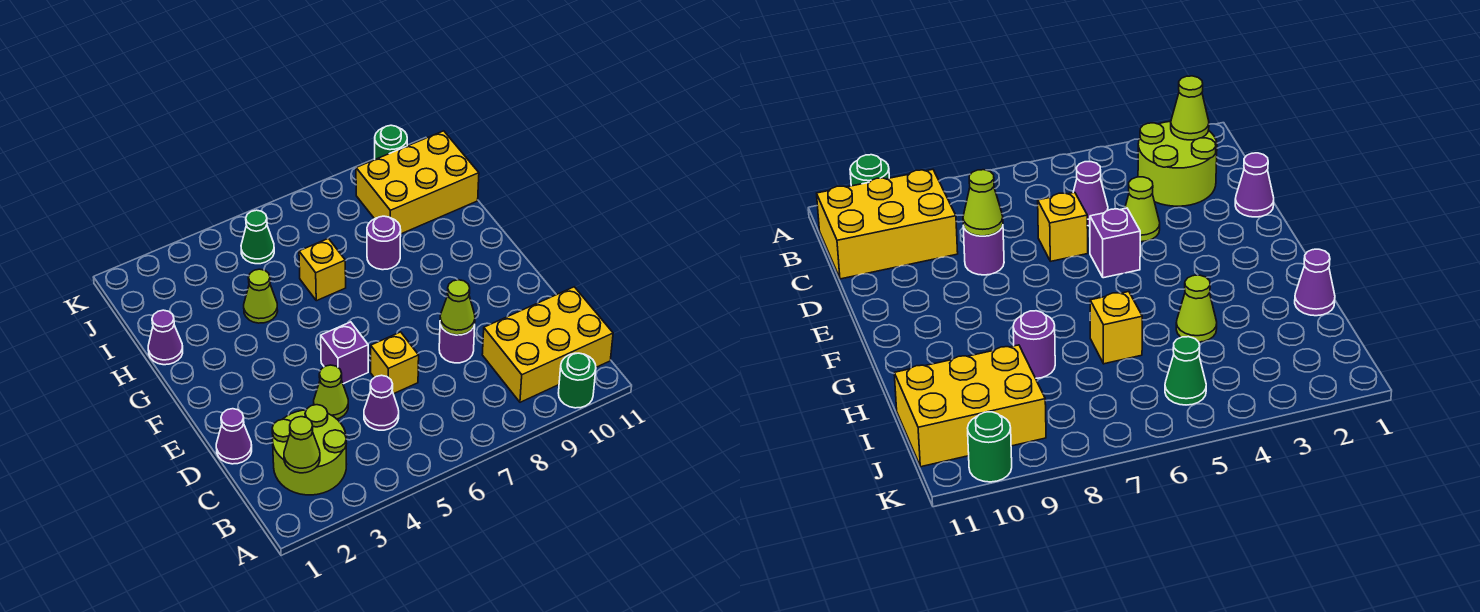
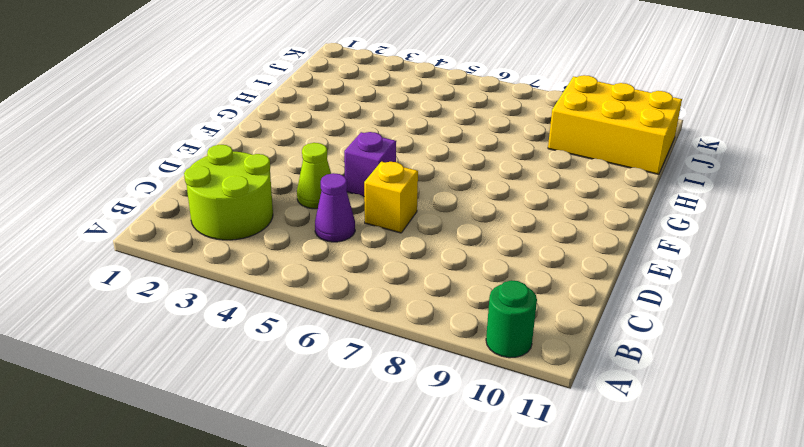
none -> yellow 2x3 brick [482,287,613,402]
none -> purple 1x1 cone [216,409,252,464]
none -> purple 1x1 round brick [439,324,475,363]

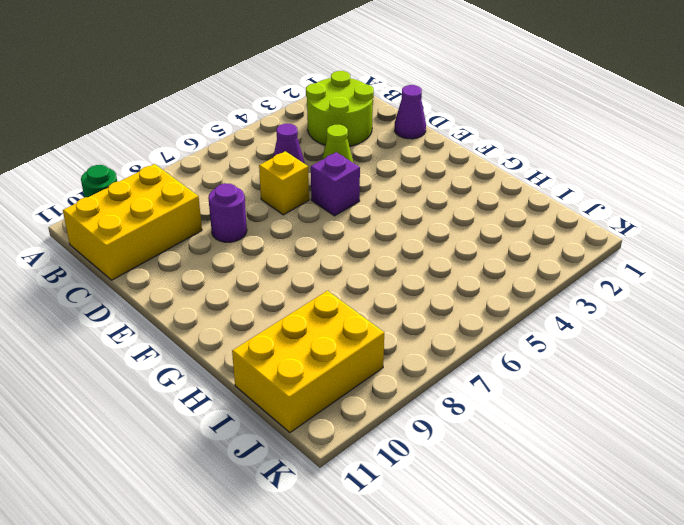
none -> purple 1x1 cone [148,310,183,365]
none -> lime 1x1 cone [244,269,278,323]
none -> yellow 1x1 brick [299,238,346,301]

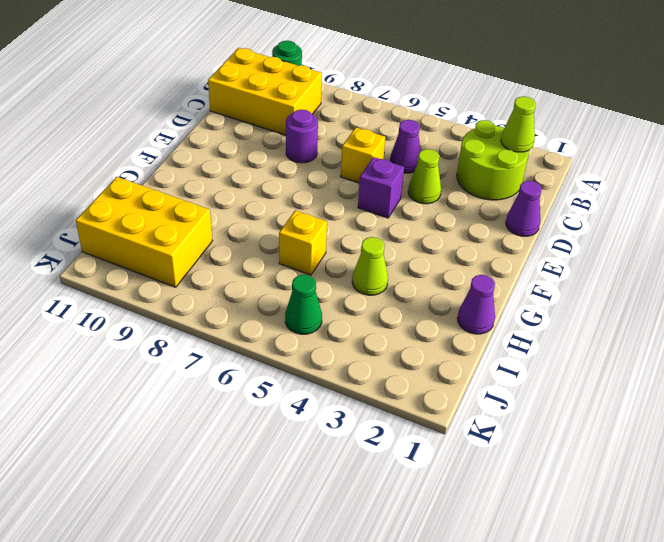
none -> purple 1x1 round brick [367,216,401,270]
none -> green 1x1 round brick [375,125,407,159]
none -> lime 1x1 cone [440,280,475,335]

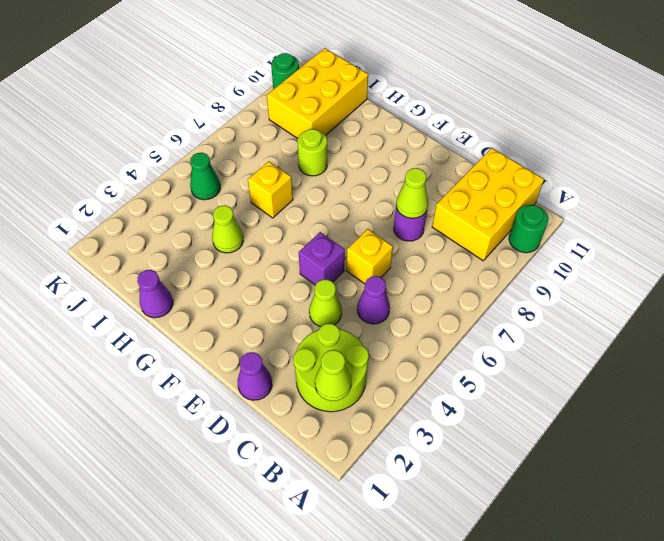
lime 1x1 round brick [297,129,327,176] -> purple 1x1 round brick [367,216,401,270]

